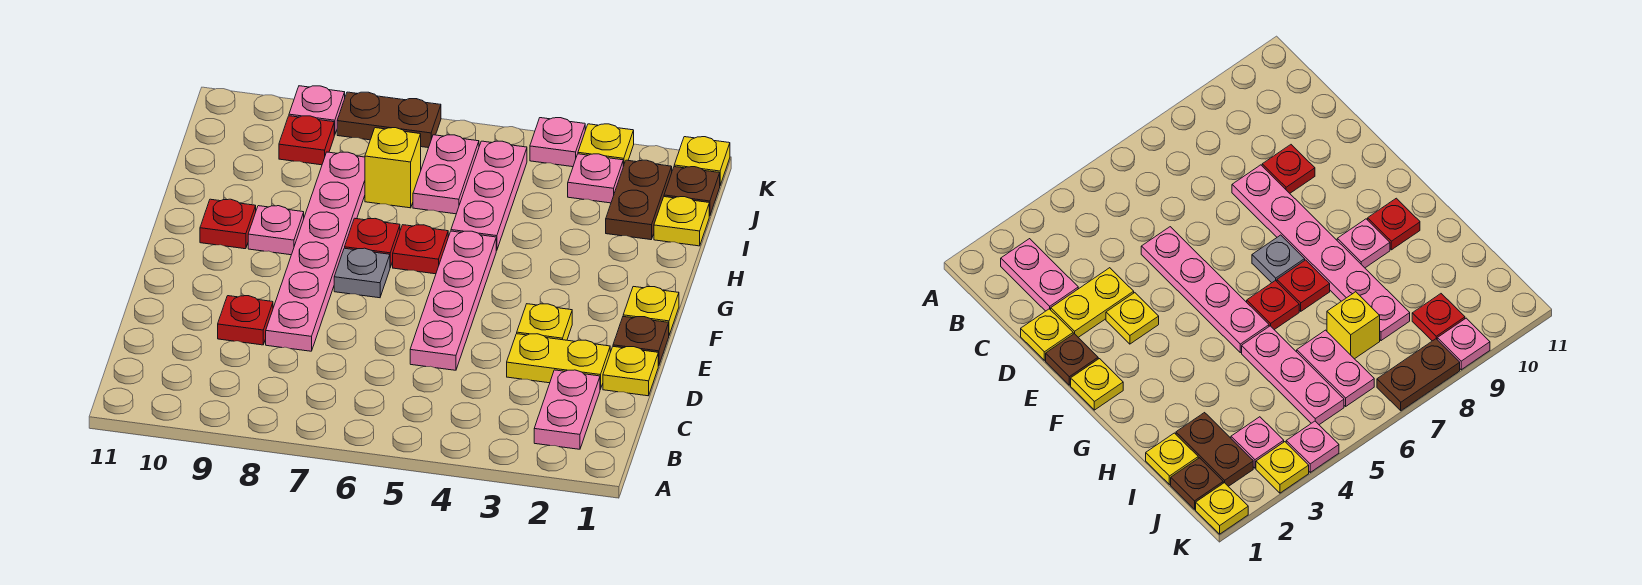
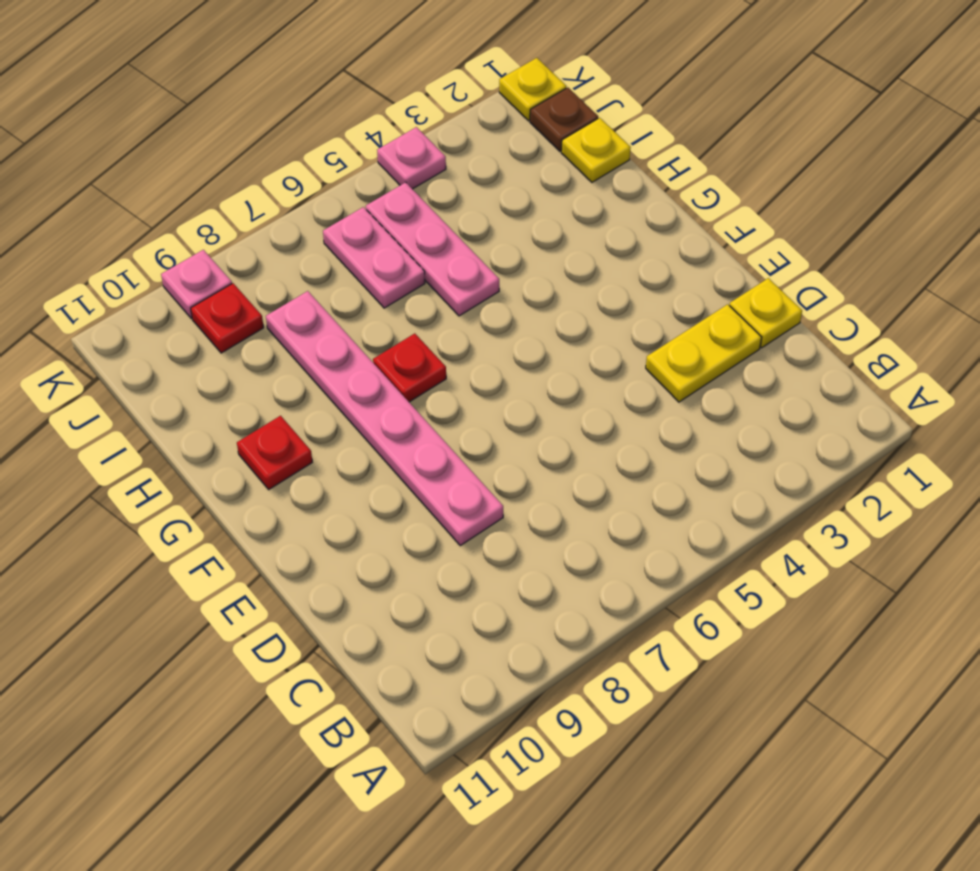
none -> pink 1x2 plate [534,370,600,449]
none -> pink 1x4 plate [410,231,496,370]
none -> red 1x1 plate [218,296,273,345]

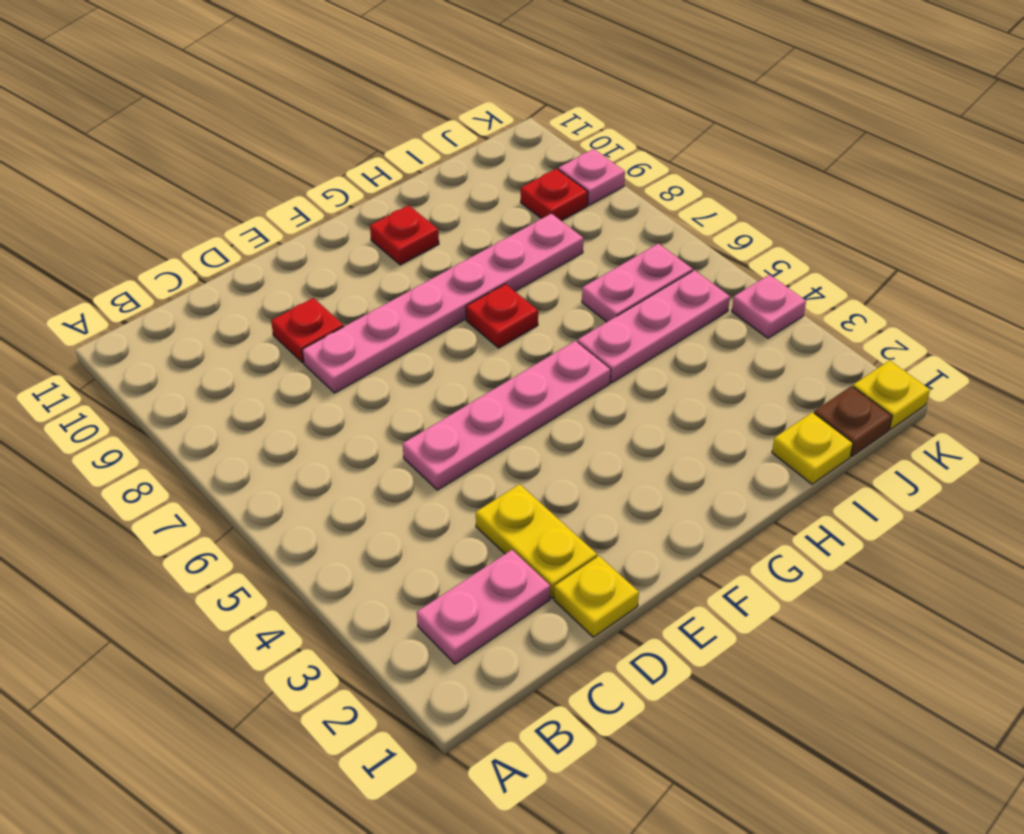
none -> brown 1x1 plate [613,317,669,366]
none -> yellow 1x1 plate [517,304,572,340]
none -> yellow 1x1 plate [623,287,679,335]

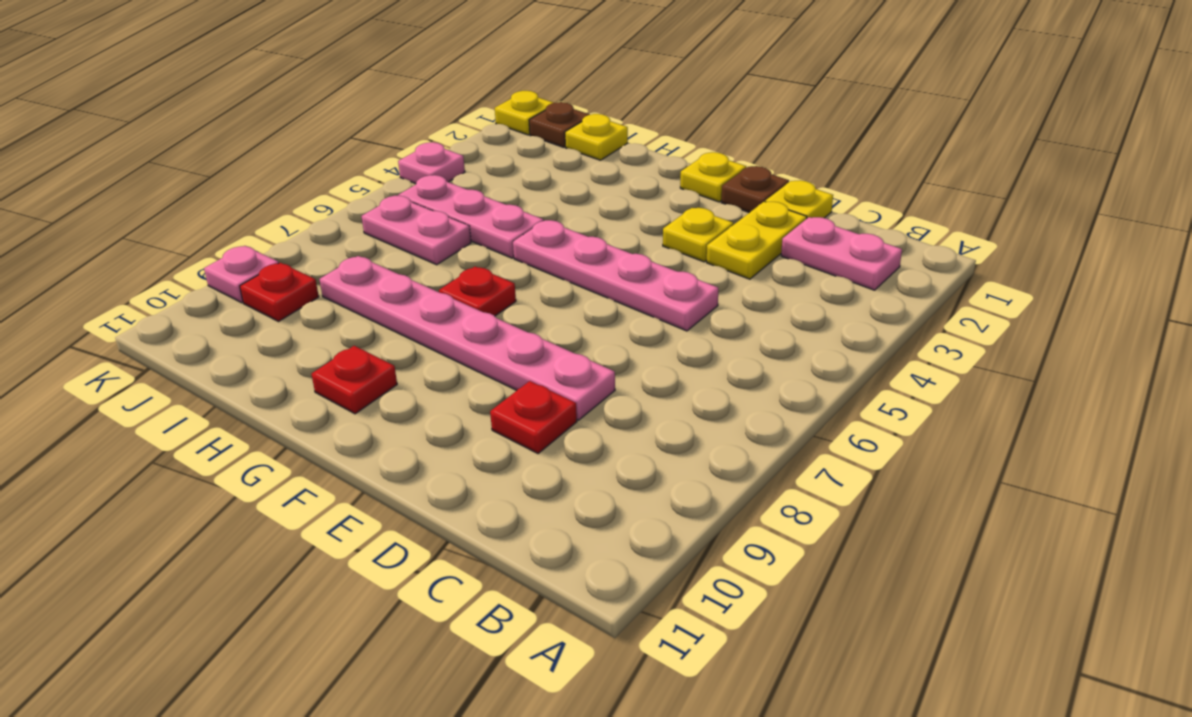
none -> grey 1x1 plate [334,248,390,298]
none -> red 1x1 plate [393,225,448,274]
none -> pink 1x1 plate [248,206,304,255]

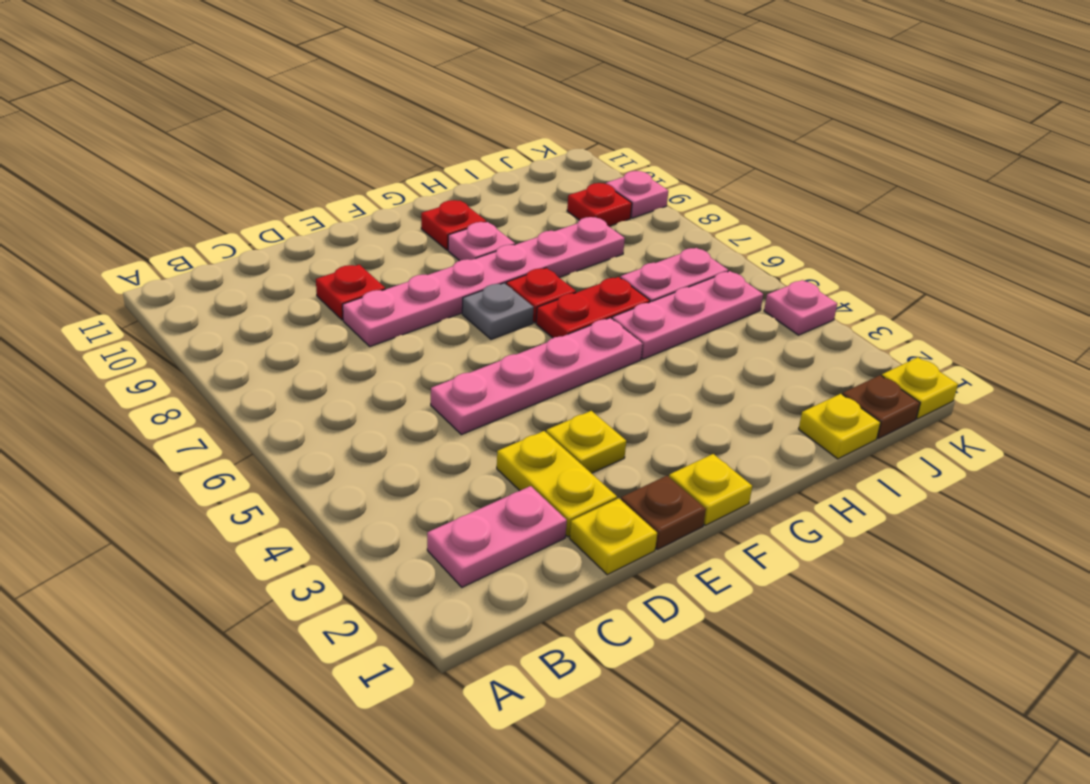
red 1x2 plate [536,277,650,338] -> red 1x1 plate [393,225,448,274]
none -> brown 1x2 plate [606,160,672,240]
none -> yellow 1x1 brick [365,128,421,208]
none -> pink 1x1 plate [568,154,623,203]

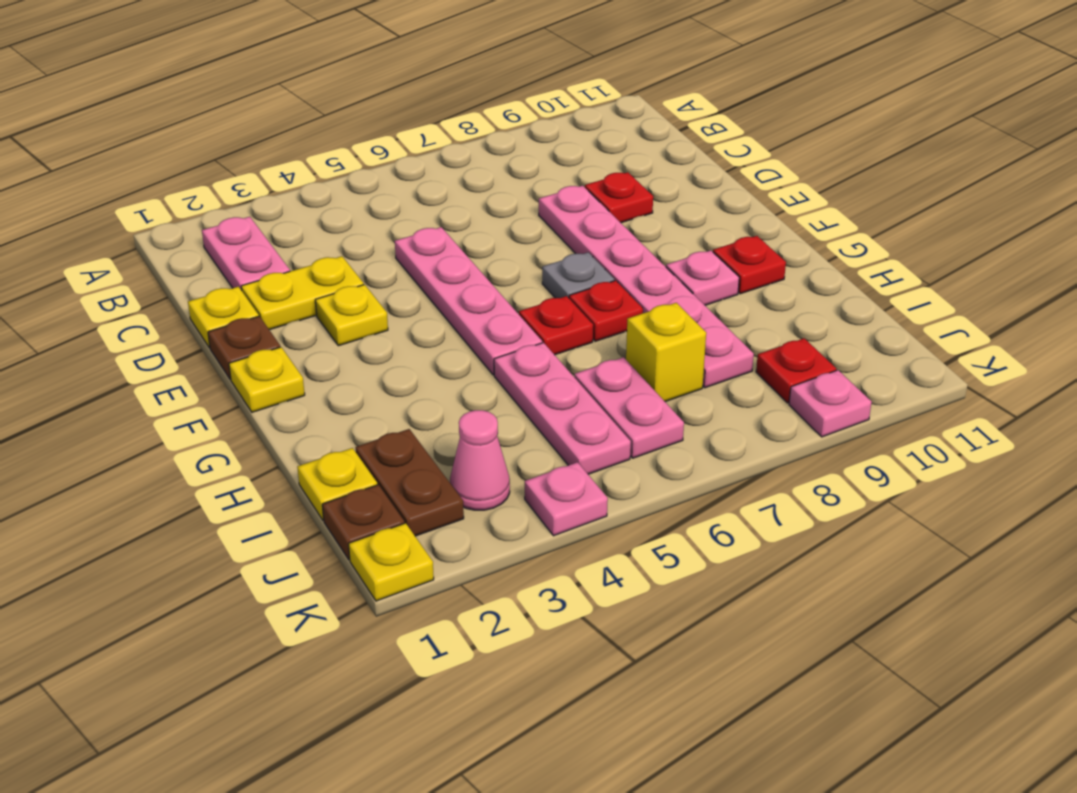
pink 1x1 cone [450,410,510,510] -> pink 1x1 plate [568,154,623,203]
none -> yellow 1x1 plate [578,124,634,166]
none -> brown 1x2 plate [337,92,441,148]

